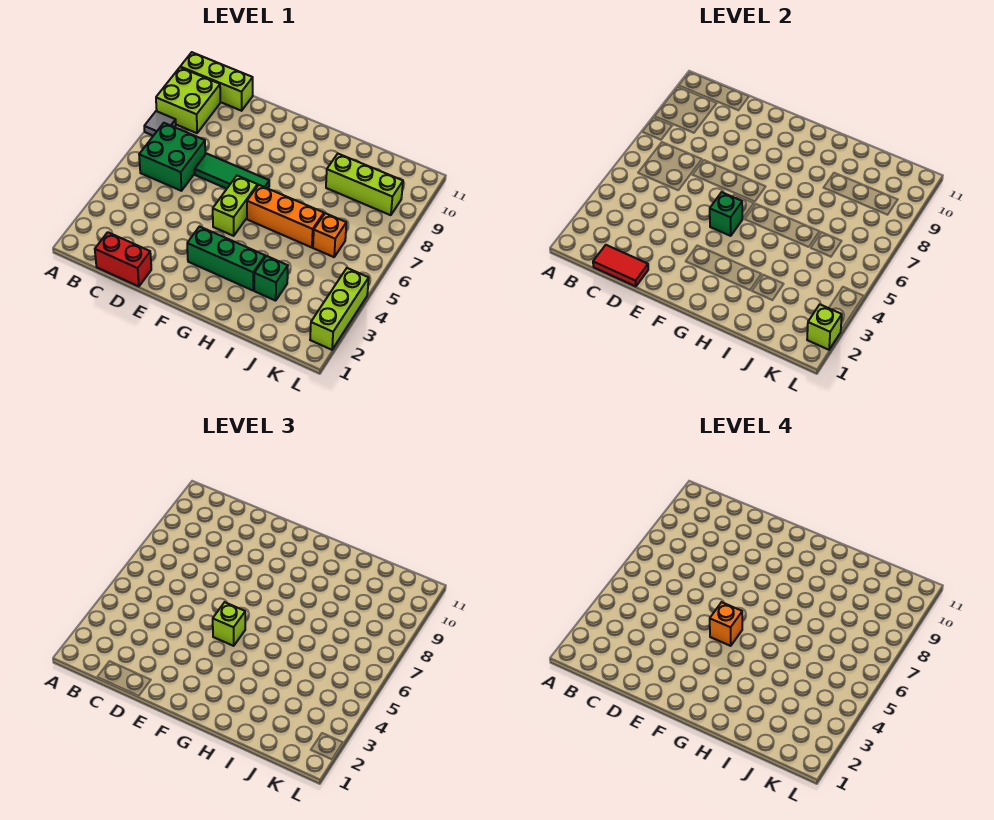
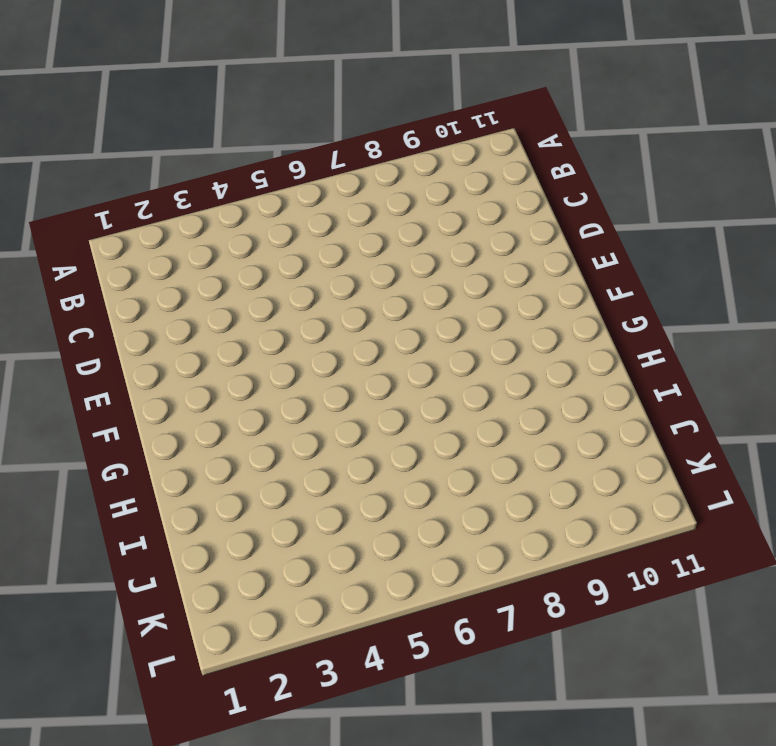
none -> grey 1x1 tile [144,111,176,136]
none -> lime 2x2 brick [156,68,220,133]
none -> lime 1x3 brick [180,52,253,111]

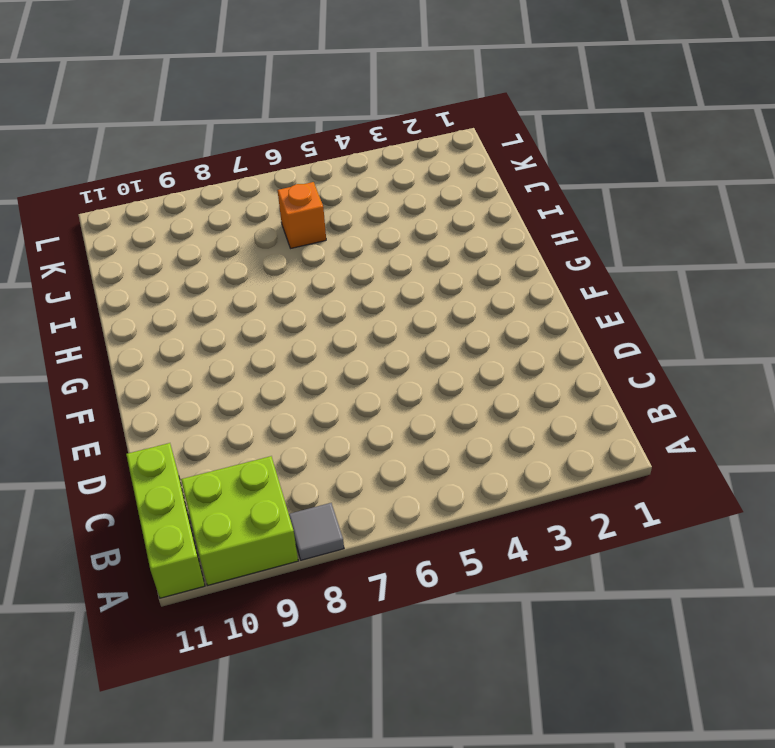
none -> green 2x2 brick [139,123,205,191]
none -> red 1x2 brick [95,232,151,286]
none -> green 1x3 tile [195,154,269,189]

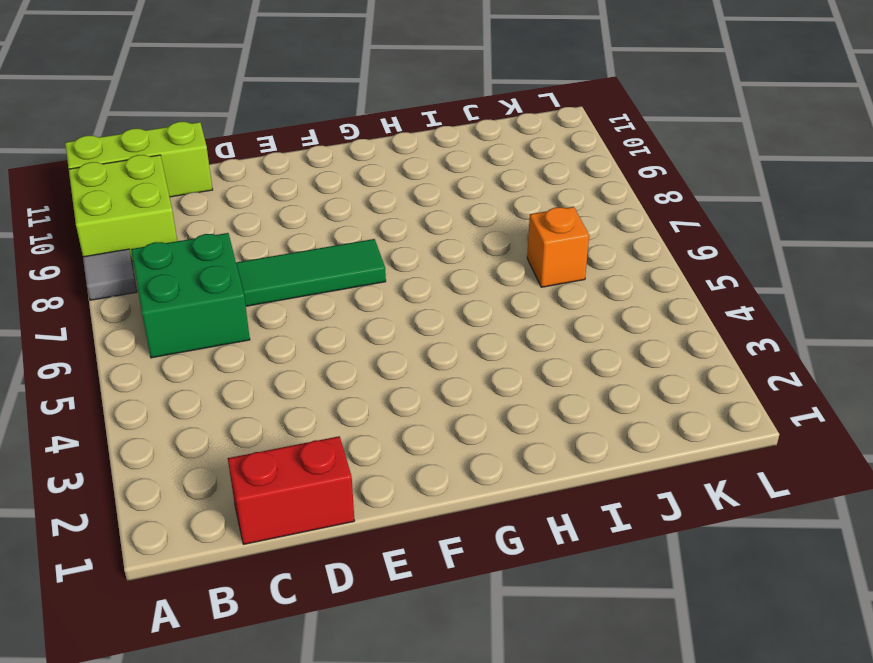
none -> green 1x3 brick [187,227,265,290]
none -> lime 1x2 brick [213,176,258,236]
none -> orange 1x3 brick [247,185,324,247]

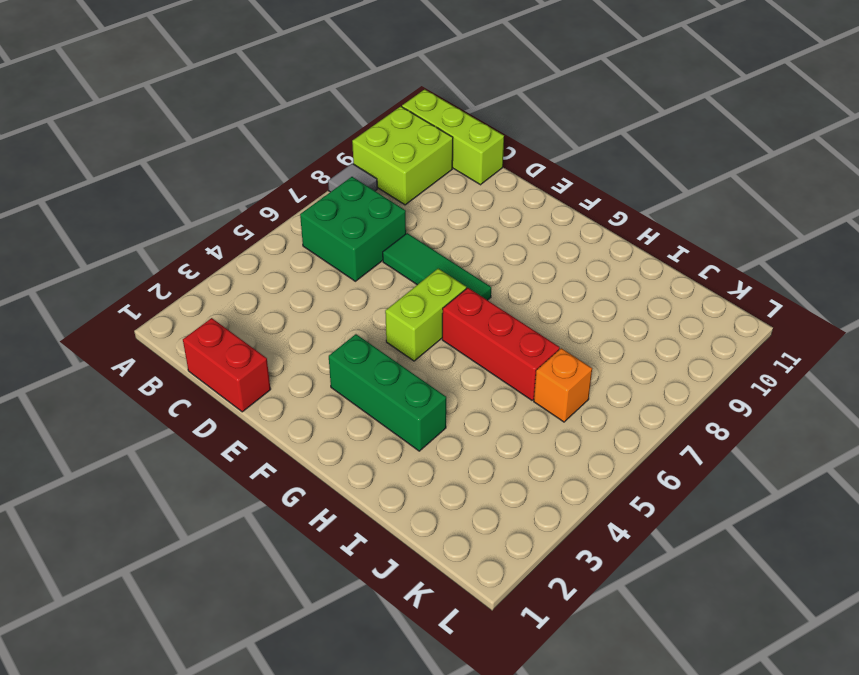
red 1x3 brick [442,288,560,400] -> orange 1x3 brick [247,185,324,247]
none -> green 1x1 brick [254,256,288,301]
none -> lime 1x3 brick [326,154,403,215]
none -> lime 1x3 brick [310,268,369,350]

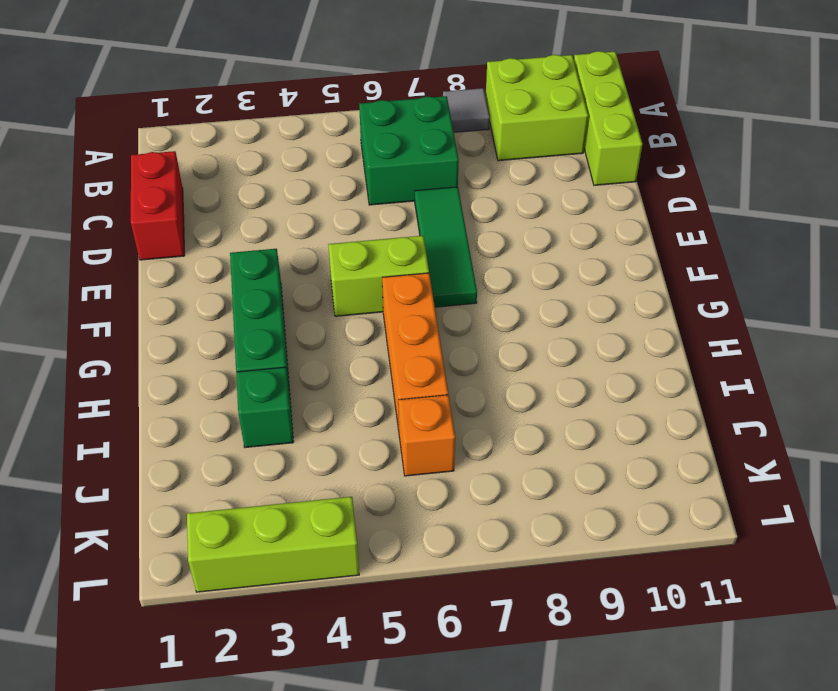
none -> lime 1x3 brick [326,154,403,215]
none -> red 1x2 tile [593,245,648,286]
none -> green 1x1 brick [710,192,742,236]

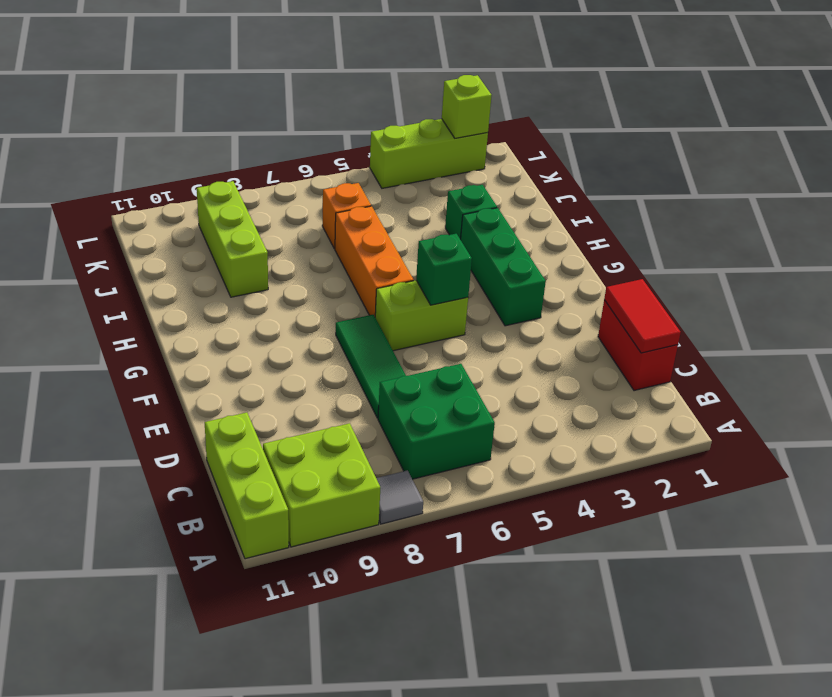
none -> lime 1x1 brick [213,602,245,646]
none -> orange 1x1 brick [710,602,742,646]

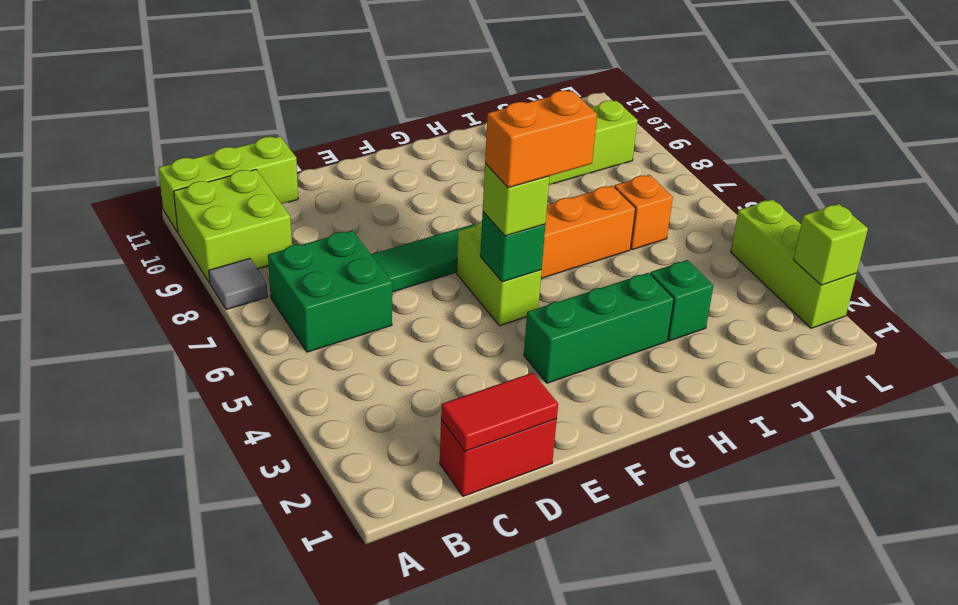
orange 1x2 brick [485,91,597,188] -> orange 1x1 brick [710,602,742,646]

